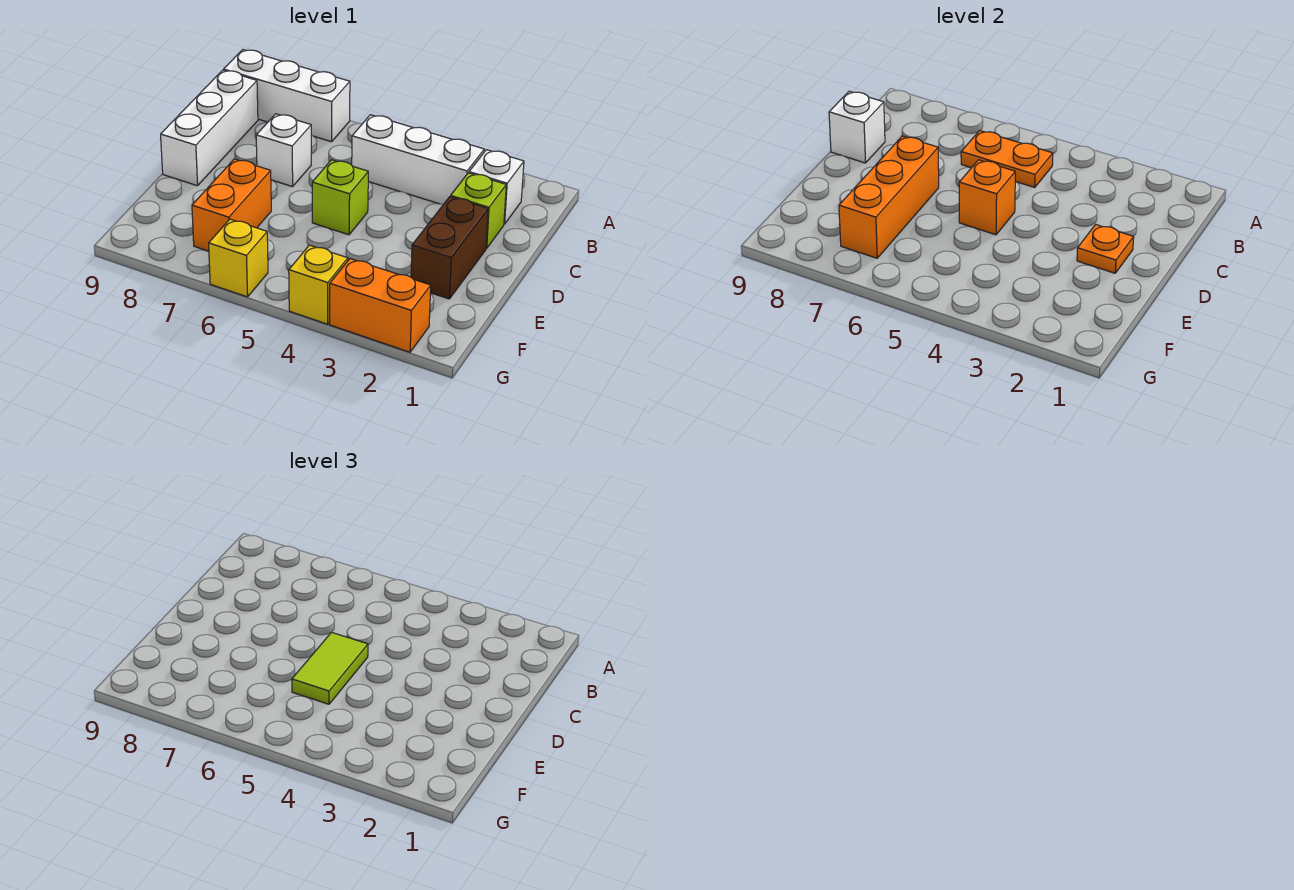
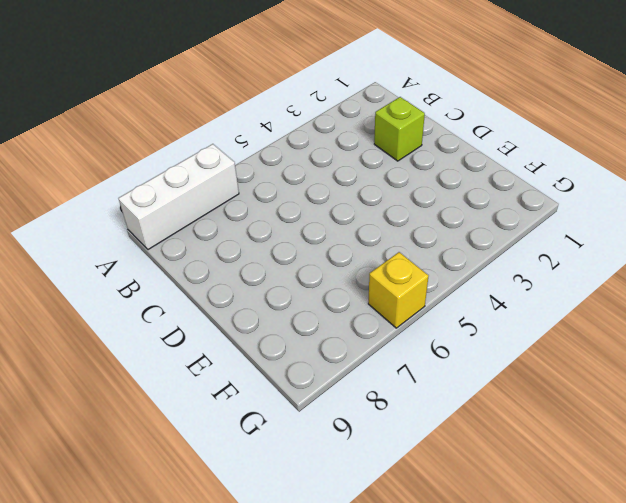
none -> white 1x1 brick [469,150,524,224]
none -> white 1x3 brick [352,115,484,205]
none -> white 1x3 brick [161,70,258,186]

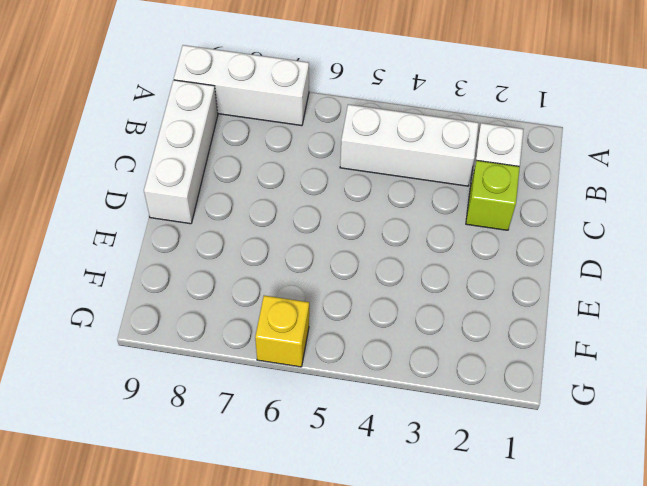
none -> white 1x1 brick [256,114,311,187]
none -> brown 1x2 brick [411,197,488,299]
none -> lime 1x1 brick [312,160,368,235]

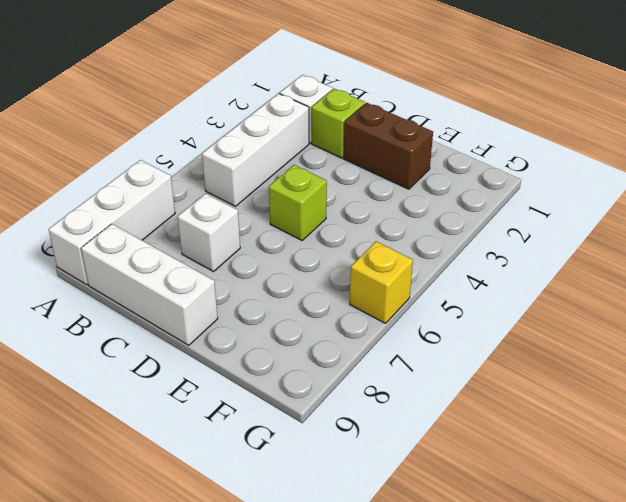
none -> orange 1x2 brick [192,159,271,251]
none -> orange 1x2 brick [330,259,431,352]
none -> yellow 1x1 brick [289,245,348,324]

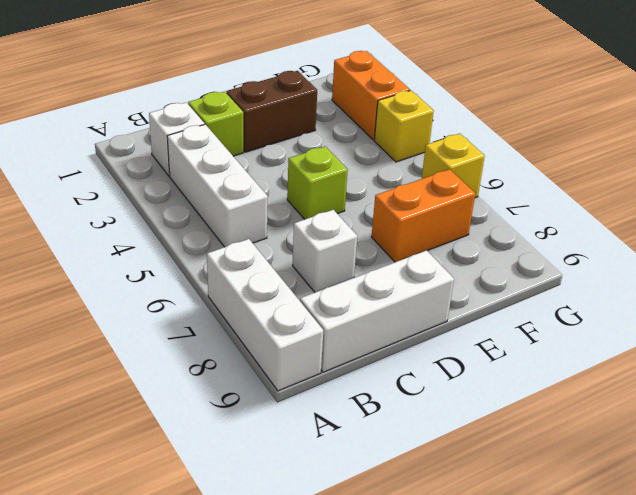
none -> orange 1x2 plate [961,131,1053,187]
none -> white 1x1 brick [829,91,885,163]
none -> orange 1x1 plate [1077,224,1134,273]

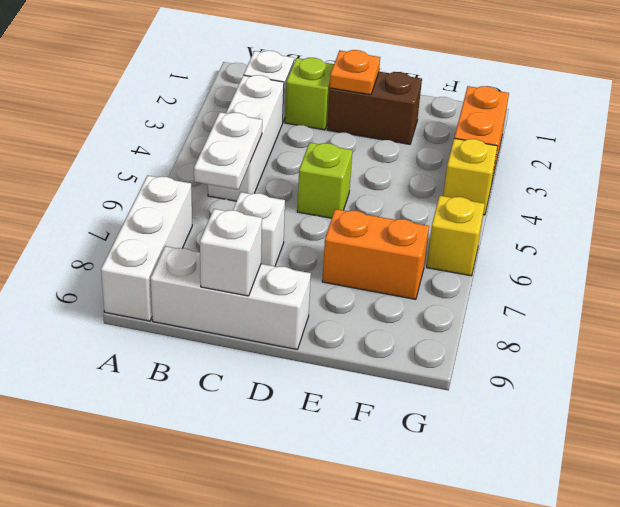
white 1x2 plate [194,112,262,190] -> orange 1x2 plate [961,131,1053,187]
none -> orange 1x1 brick [959,160,1015,235]
none -> orange 1x3 brick [839,136,939,258]
none -> lime 1x2 tile [292,632,368,704]

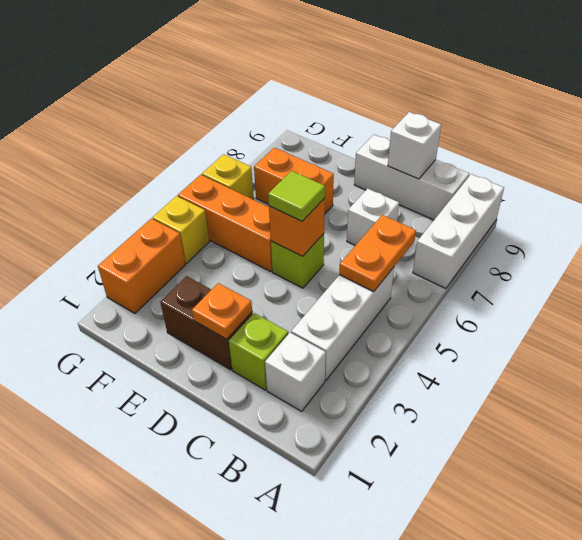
lime 1x1 tile [268,171,325,221] -> lime 1x2 tile [292,632,368,704]
orange 1x3 brick [178,175,272,272] -> orange 1x3 brick moved to [839,136,939,258]

